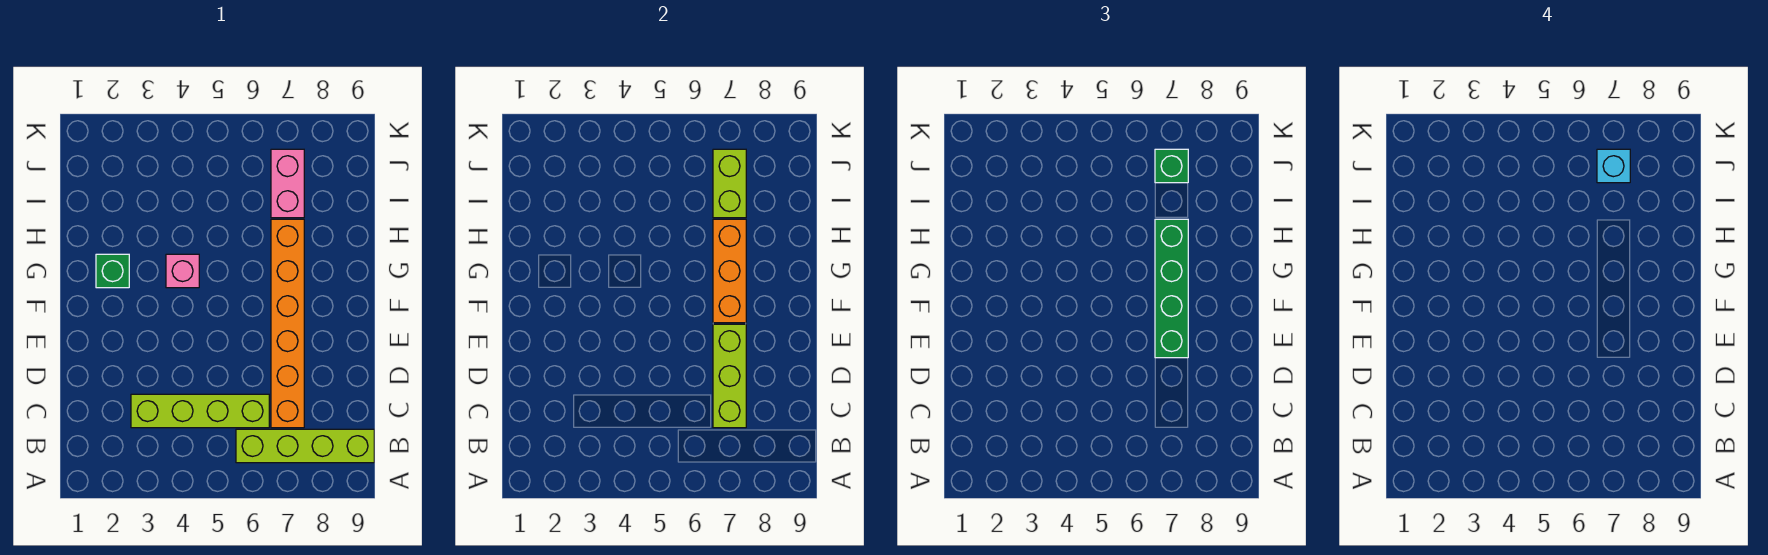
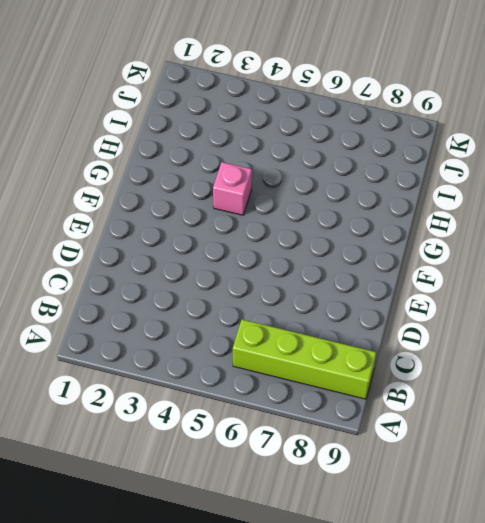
none -> lime 1x4 brick [131,394,269,428]
none -> orange 1x6 brick [271,219,304,428]
none -> green 1x1 brick [96,254,129,288]

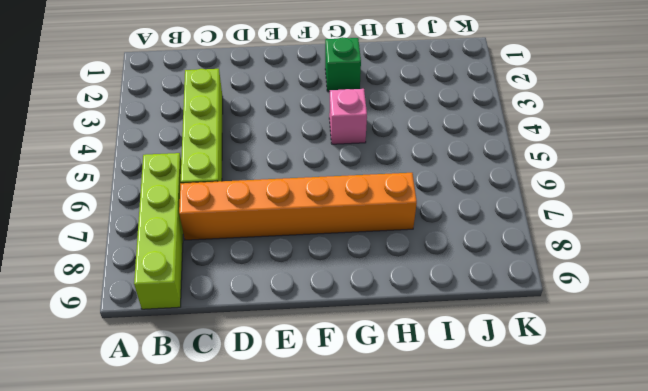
none -> pink 1x2 brick [271,149,304,218]
none -> lime 1x3 brick [713,324,746,428]
none -> orange 1x3 brick [713,219,746,323]

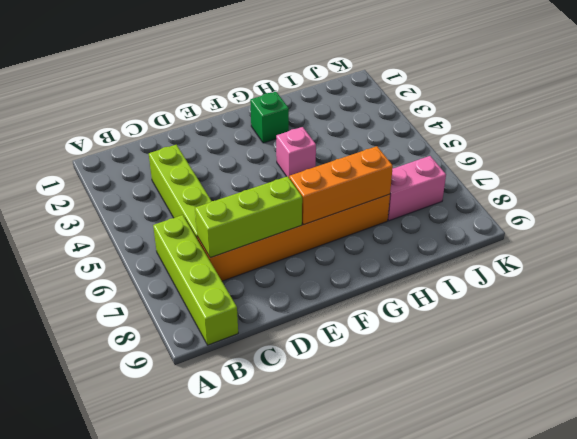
none -> lime 1x2 brick [713,149,746,218]
none -> green 1x4 brick [1155,219,1188,358]
none -> green 1x1 brick [1155,149,1188,183]

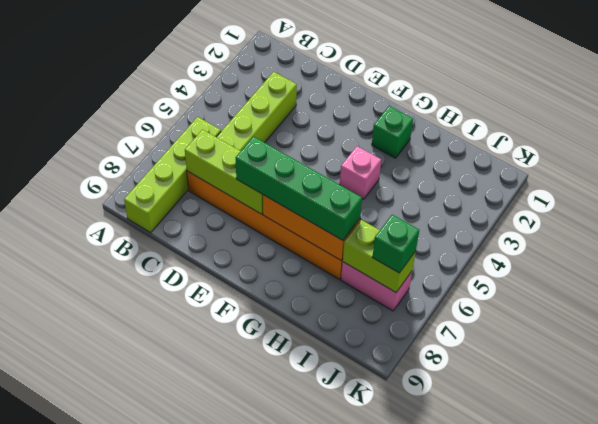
none -> cyan 1x1 brick [1597,149,1630,183]

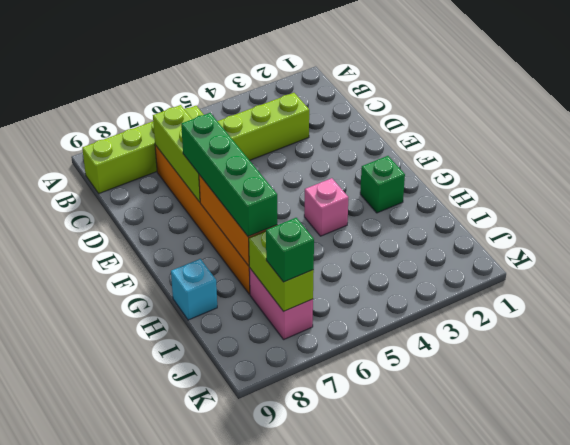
cyan 1x1 brick [171,259,217,320] -> cyan 1x1 brick moved to [1597,149,1630,183]

